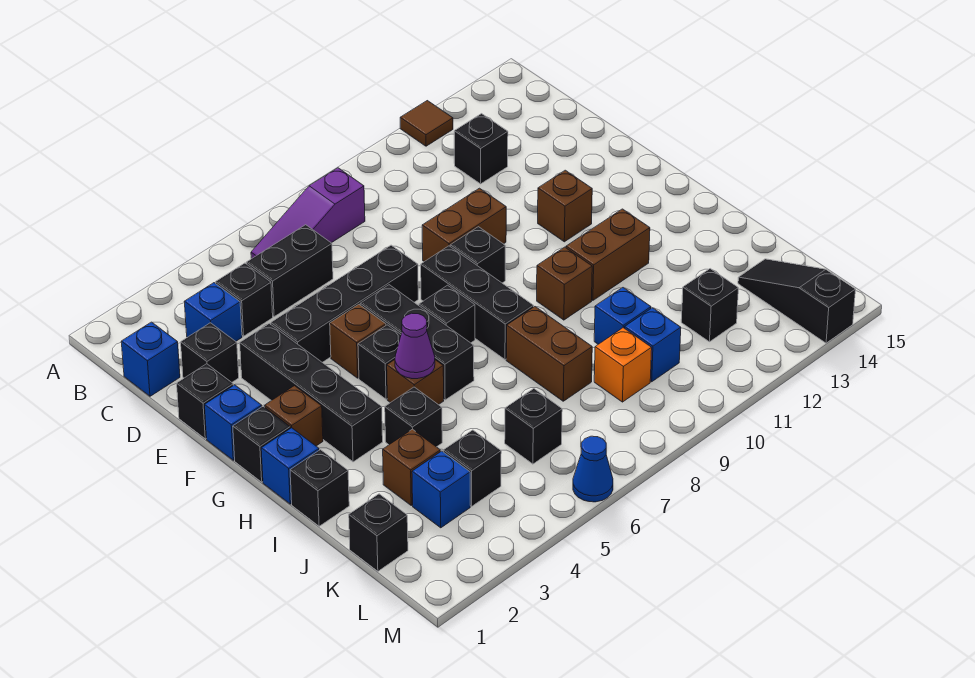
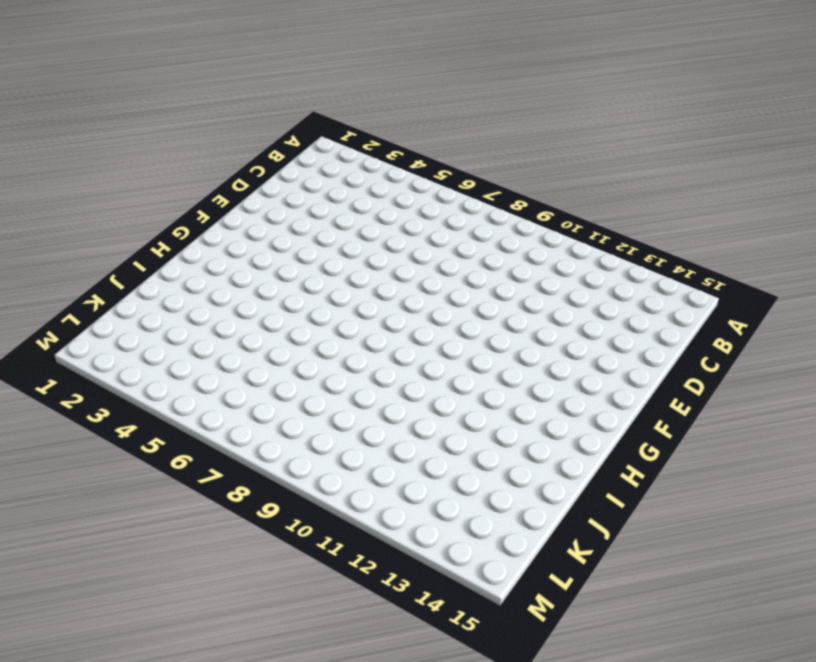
none -> brown 1x1 tile [400,101,453,146]
none -> purple 1x3 slope [251,168,365,259]
none -> blue 1x1 brick [121,322,180,396]
none -> blue 1x1 brick [184,283,242,341]

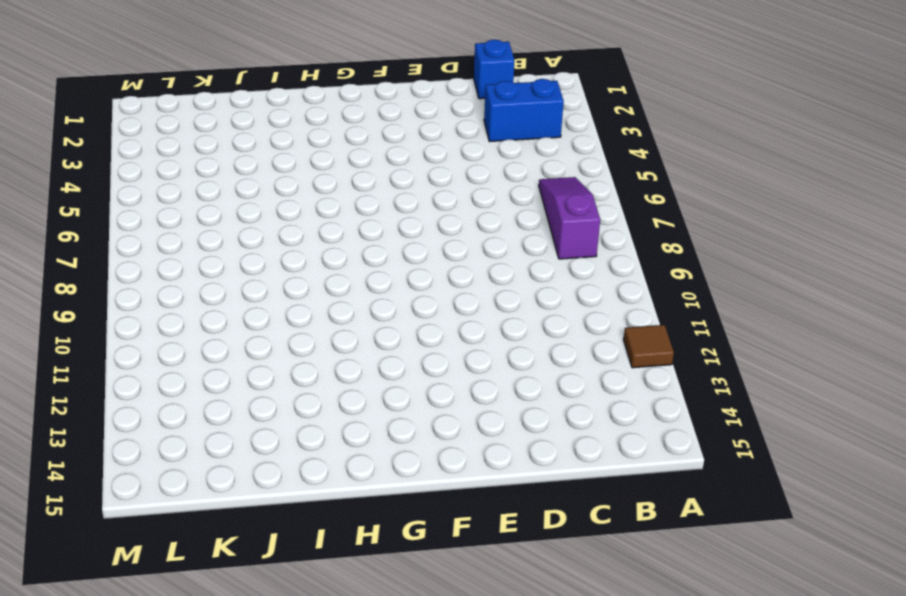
blue 1x2 brick [484,79,564,142] -> blue 1x1 brick [184,283,242,341]
none -> black 1x1 brick [216,263,273,336]
none -> black 1x2 brick [246,225,333,317]
none -> black 1x1 brick [454,114,508,184]
none -> black 1x1 brick [181,323,239,382]

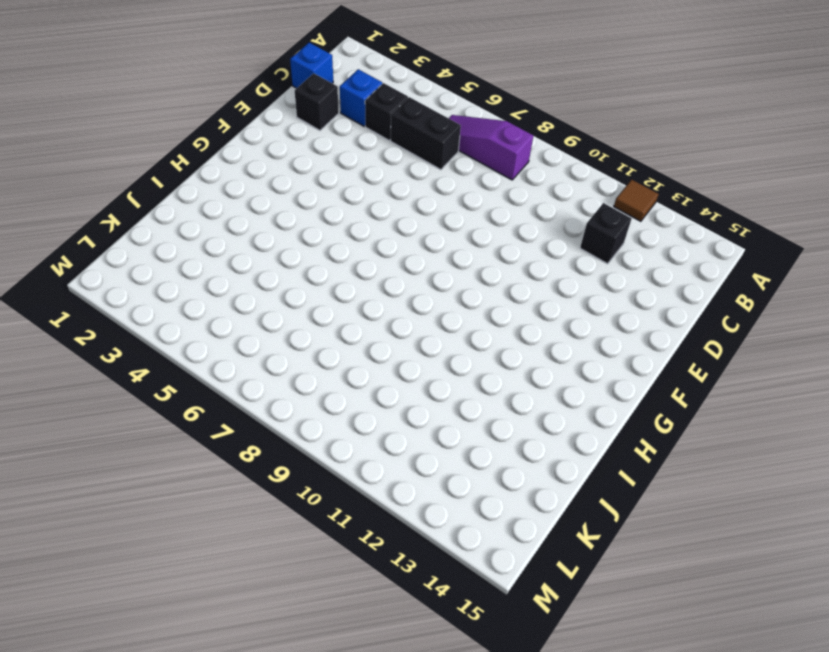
none -> black 1x1 brick [177,364,233,439]
none -> black 1x4 brick [240,323,383,462]
none -> black 1x4 brick [271,245,418,362]
none -> brown 1x2 brick [422,188,506,262]

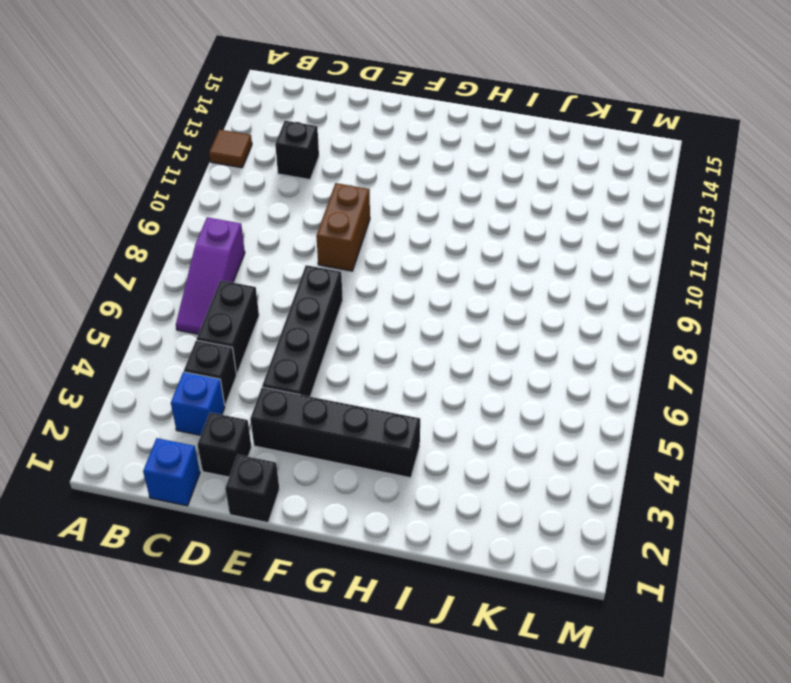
none -> blue 1x1 brick [205,385,262,460]
none -> brown 1x1 brick [330,304,386,378]
none -> black 1x3 brick [360,285,474,400]
none -> black 1x3 brick [421,246,534,360]

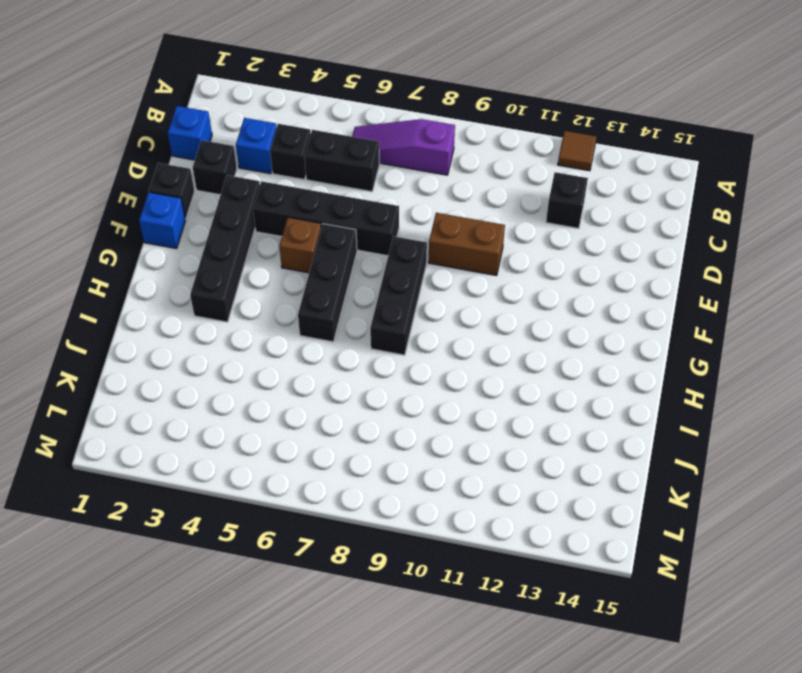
none -> black 1x1 brick [450,227,505,283]
none -> brown 1x1 brick [538,170,592,242]
none -> black 1x1 brick [233,406,290,482]
none -> brown 1x1 brick [265,386,323,446]

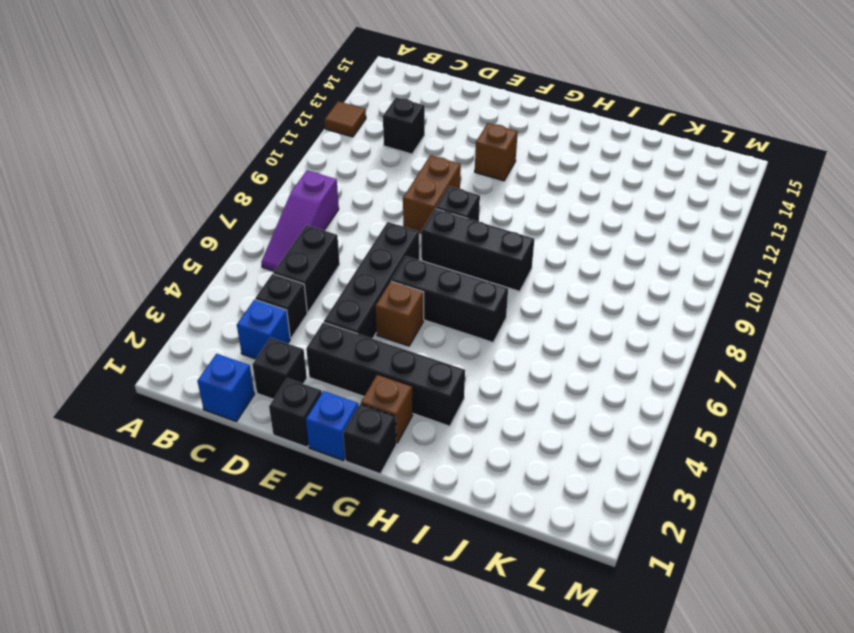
none -> black 1x1 brick [358,325,401,399]
none -> black 1x1 brick [419,285,475,343]
none -> blue 1x1 brick [261,428,319,504]
none -> brown 1x1 brick [387,360,444,405]

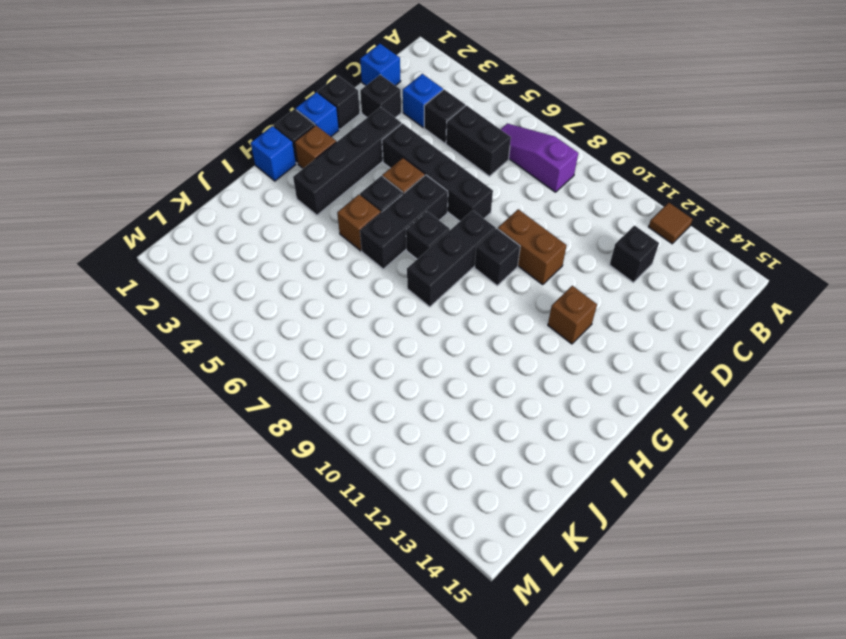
none -> brown 1x1 brick [537,247,592,320]
none -> brown 1x2 brick [566,209,650,300]
none -> black 1x1 brick [290,450,349,526]
none -> black 1x1 brick [385,387,442,447]

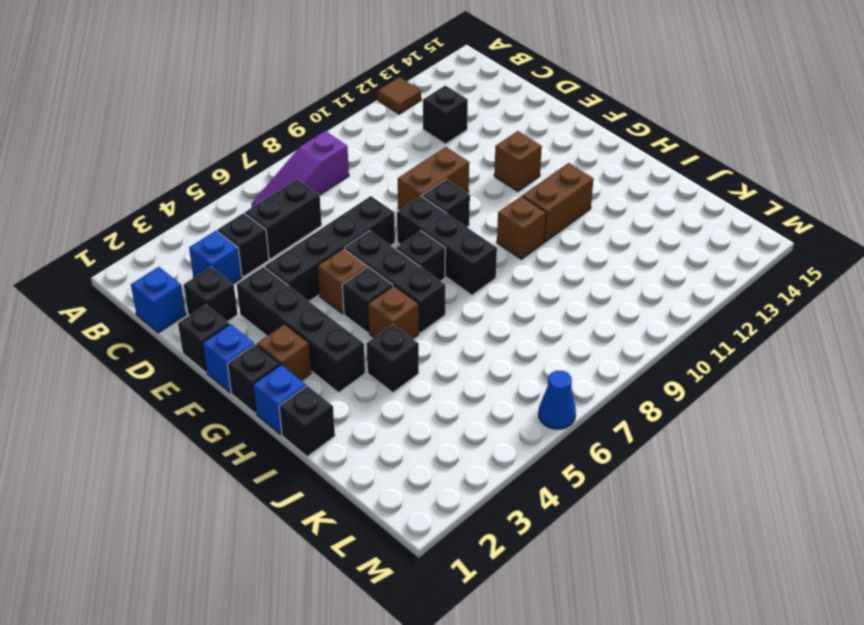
none -> brown 1x2 brick [506,307,592,401]
none -> brown 1x1 brick [383,429,440,505]
none -> blue 1x1 brick [594,288,651,344]
none -> black 1x1 brick [349,494,408,571]

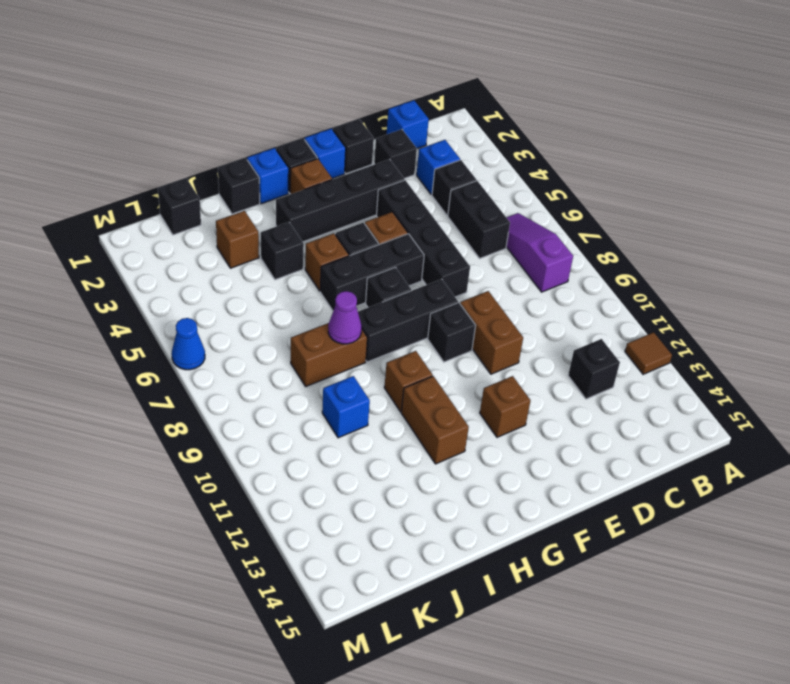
purple 1x1 cone [328,291,362,344] -> purple 1x1 cone moved to [395,313,435,379]
none -> blue 1x1 brick [412,451,470,528]
none -> black 1x1 brick [443,430,501,506]
none -> black 1x1 brick [505,389,562,464]
none -> orange 1x1 brick [594,328,652,402]

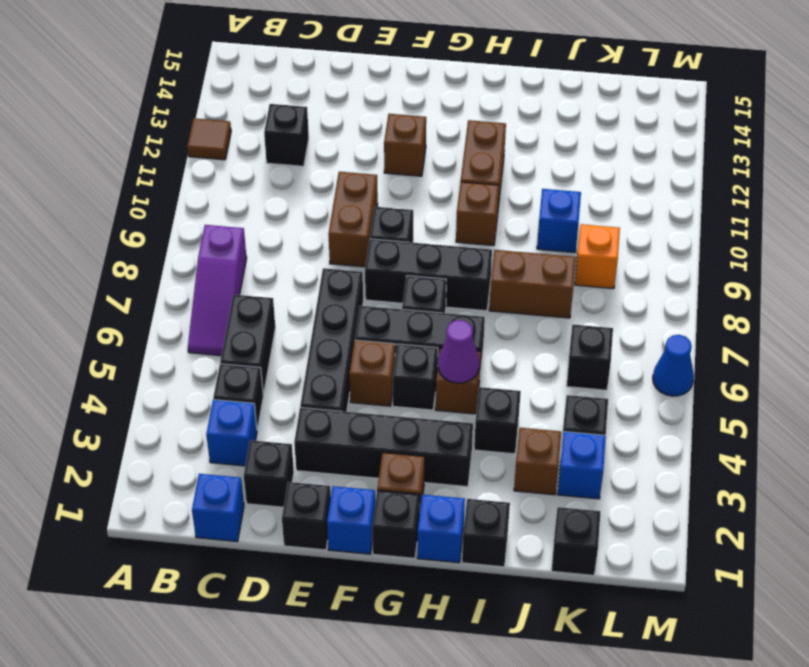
none -> blue 1x1 brick [625,308,681,382]
none -> black 1x1 brick [681,269,738,342]
none -> black 1x3 slope [738,259,856,343]

